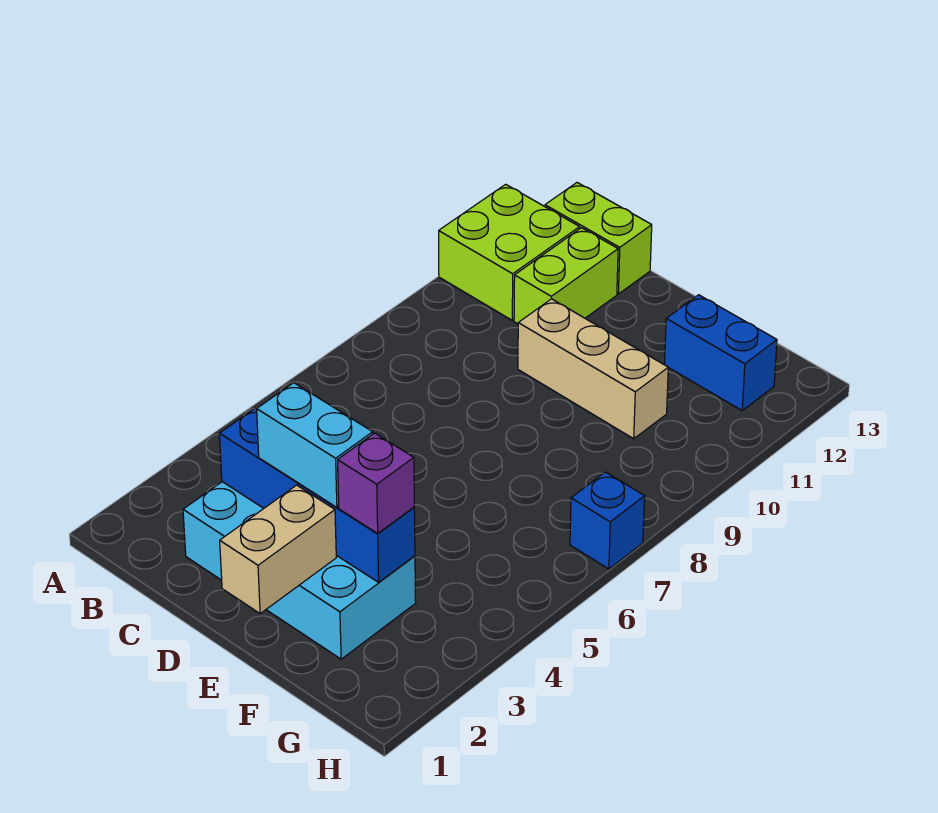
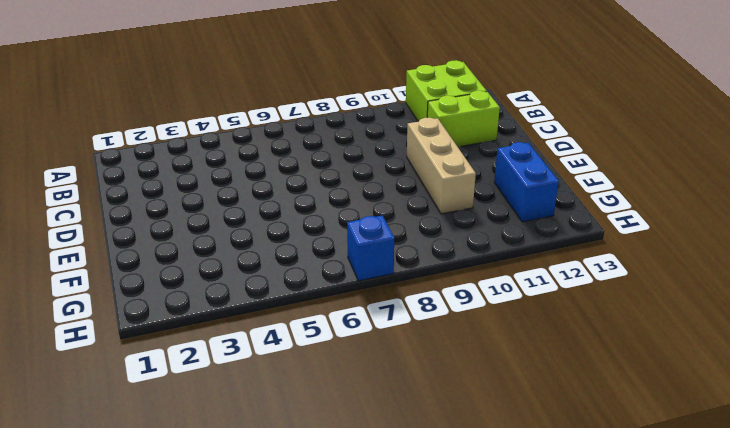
none -> lime 1x2 brick [545,183,652,294]
none -> cyan 2x4 brick [183,482,416,659]

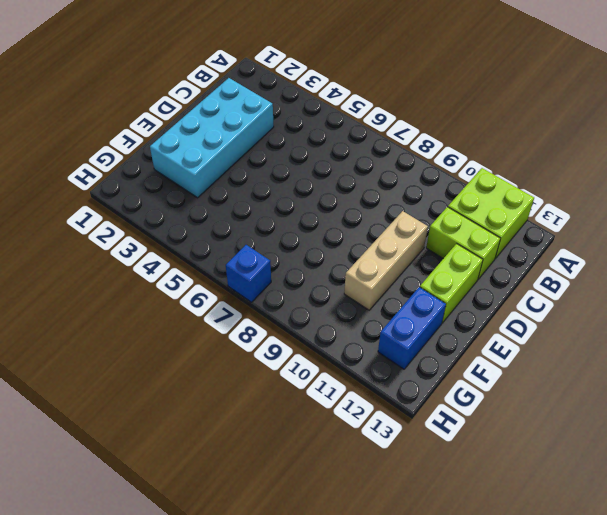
lime 1x2 brick [420,244,483,323] -> lime 1x2 brick moved to [545,183,652,294]
none -> blue 1x4 brick [219,408,415,582]
none -> tan 1x2 brick [220,485,336,614]

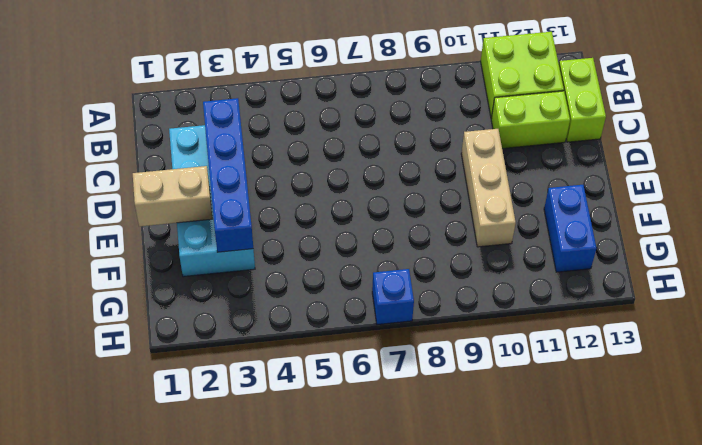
none -> cyan 1x2 brick [257,383,373,507]
none -> purple 1x1 brick [338,433,414,533]

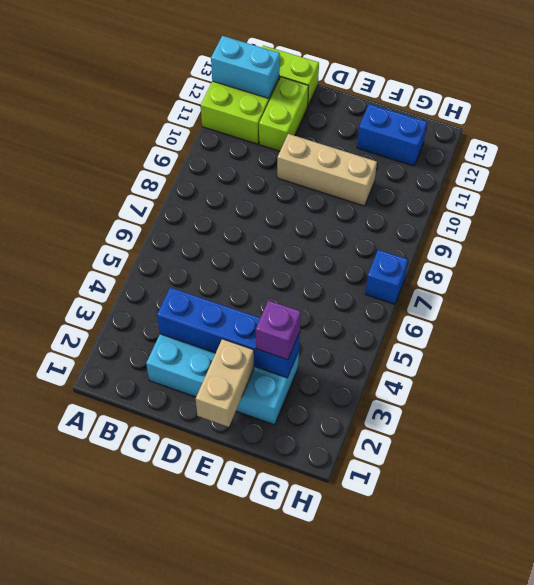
cyan 1x2 brick [211,36,280,99] -> cyan 1x2 brick moved to [257,383,373,507]

